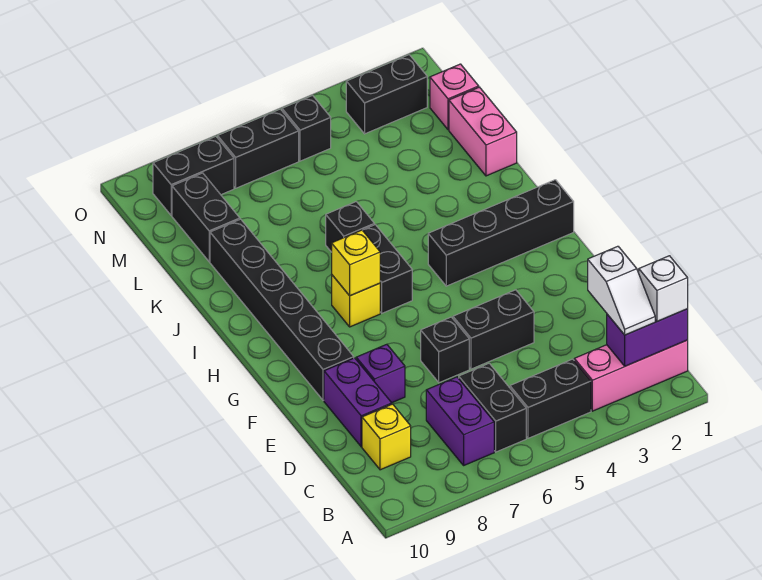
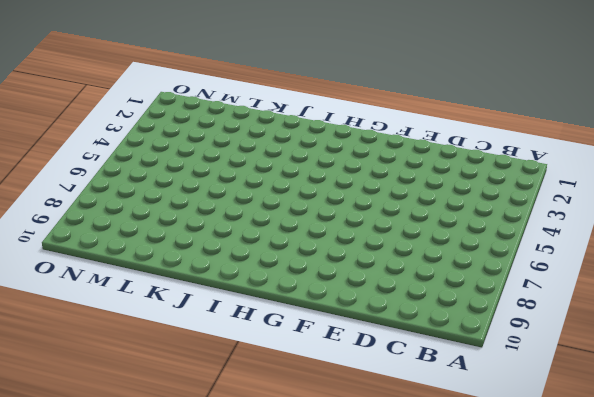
none -> pink 1x3 brick [574,340,688,411]
none -> black 1x2 brick [510,359,591,438]
none -> black 1x2 brick [459,363,526,452]

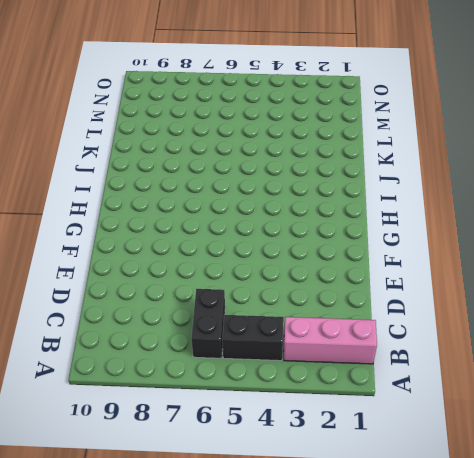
none -> purple 1x2 brick [426,377,494,465]
none -> yellow 1x1 brick [362,404,411,470]
none -> purple 1x2 brick [324,358,392,447]

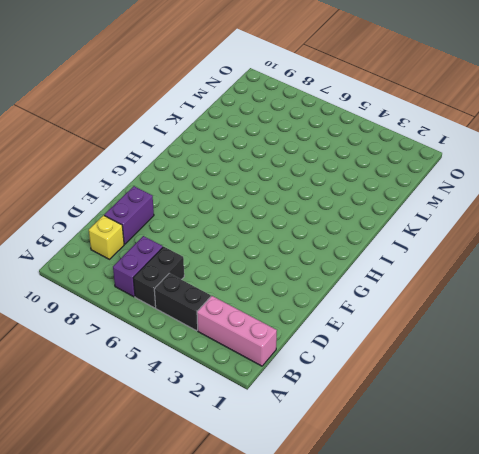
none -> black 1x2 brick [453,290,534,369]
none -> black 1x1 brick [421,317,469,383]
none -> purple 1x1 brick [356,344,405,403]

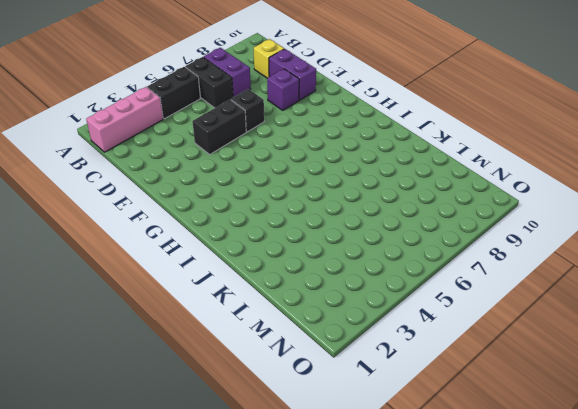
none -> black 1x6 brick [210,219,354,400]
none -> black 1x4 brick [428,180,574,286]
none -> black 1x2 brick [363,225,412,313]

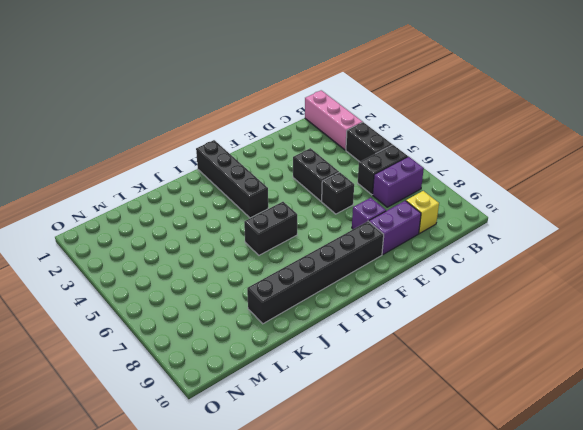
none -> yellow 1x1 brick [332,275,380,327]
none -> black 1x1 brick [326,202,374,252]
none -> pink 1x2 brick [449,87,517,176]

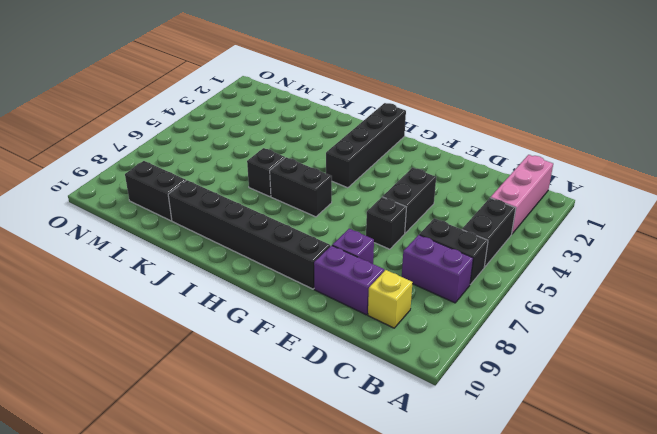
none -> yellow 1x1 brick [332,275,380,327]
none -> pink 1x2 brick [449,87,517,176]
none -> pink 1x1 brick [430,64,479,130]

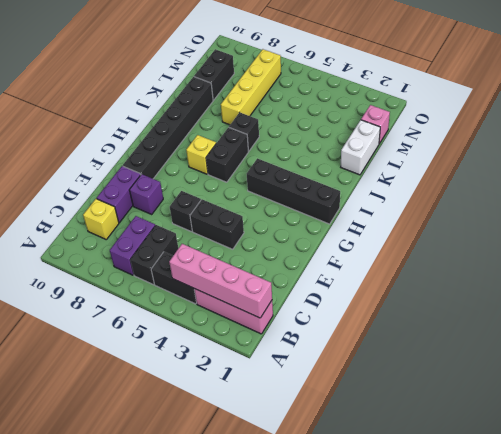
pink 1x4 brick [169,244,272,318] -> purple 1x2 brick [607,309,688,366]
white 1x2 brick [341,120,380,175] -> pink 1x2 brick [449,87,517,176]
yellow 1x4 brick [221,49,281,125] -> black 1x2 brick [218,109,299,188]
none -> black 1x2 brick [346,55,427,134]
none -> black 1x1 brick [282,96,331,161]
none -> black 1x2 brick [153,136,234,215]

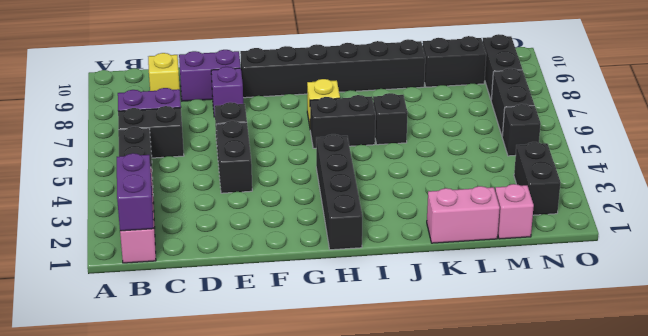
none -> yellow 1x1 brick [332,230,380,296]
none -> white 1x1 brick [639,256,688,321]
none -> white 1x2 slope [588,246,655,335]

